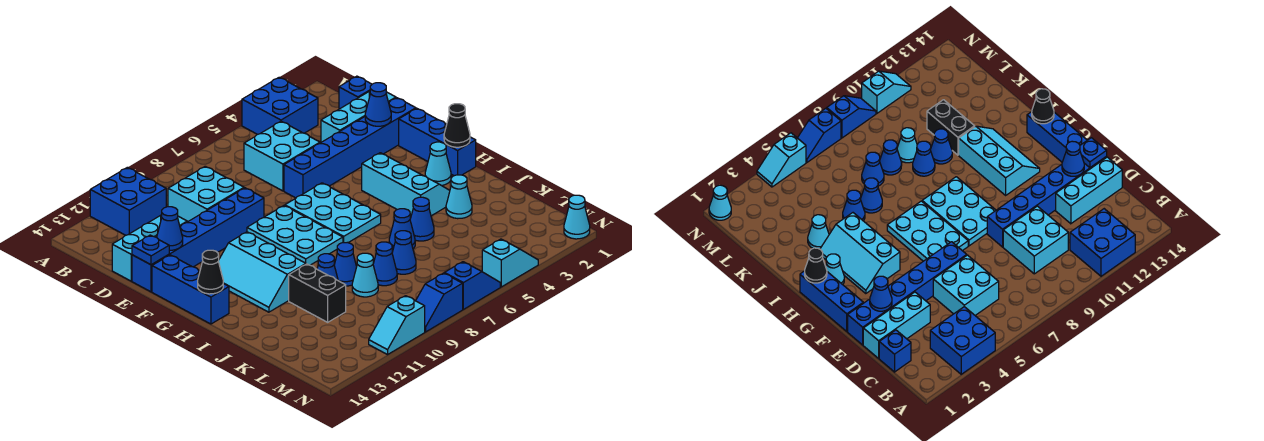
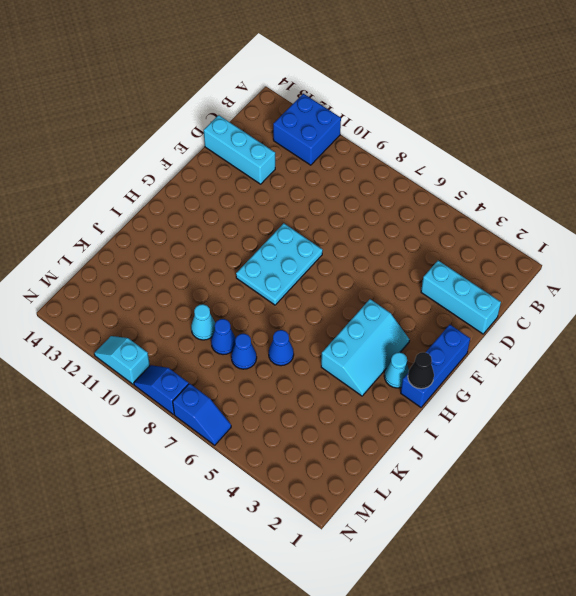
none -> blue 2x2 brick [242,77,318,134]
none -> blue 1x1 brick [339,76,372,109]
none -> cyan 2x2 brick [244,121,320,191]
none -> cyan 2x2 brick [168,166,244,222]

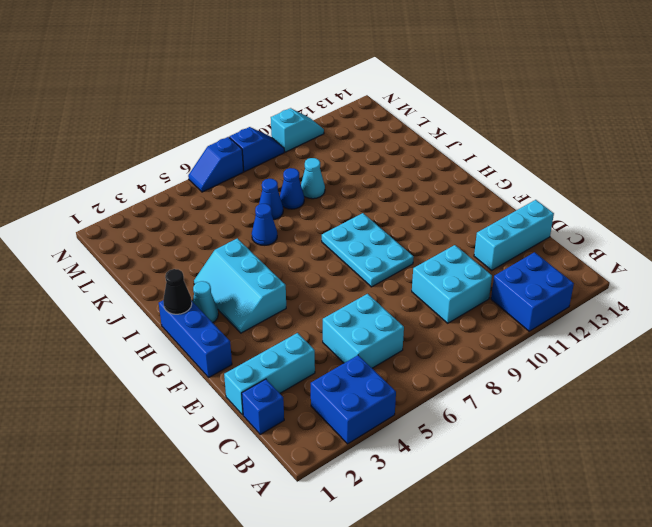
none -> blue 1x6 brick [284,98,416,198]
none -> blue 1x6 brick [132,188,264,292]
none -> cyan 2x3 plate [285,183,381,243]
none -> blue 1x3 brick [152,255,229,324]

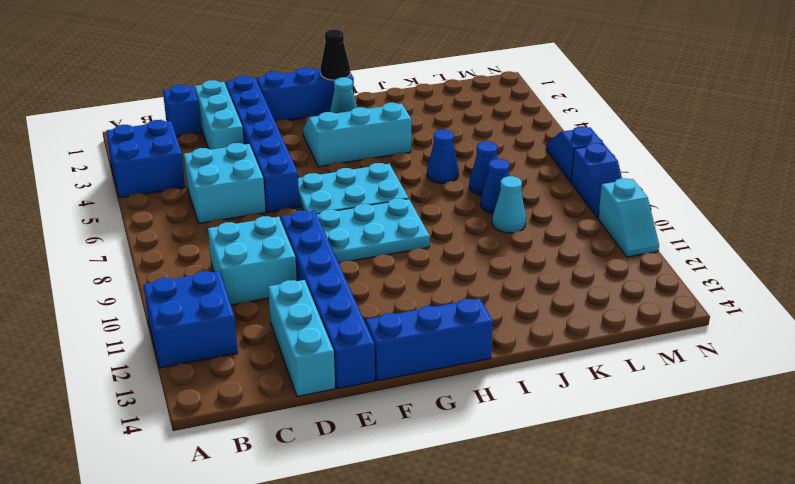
none -> cyan 2x3 slope [219,232,306,312]
none -> cyan 1x1 cone [446,175,472,219]
none -> blue 1x1 cone [410,197,434,241]
none -> blue 1x1 cone [334,243,357,286]

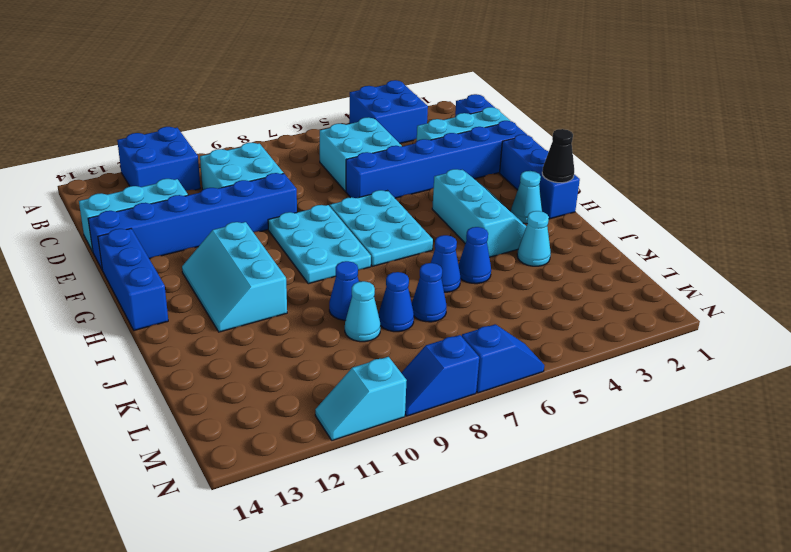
none -> blue 1x1 cone [317,254,338,280]
none -> black 1x2 brick [289,264,346,322]
none -> cyan 1x1 cone [564,195,590,239]
none -> cyan 1x2 slope [482,239,538,287]

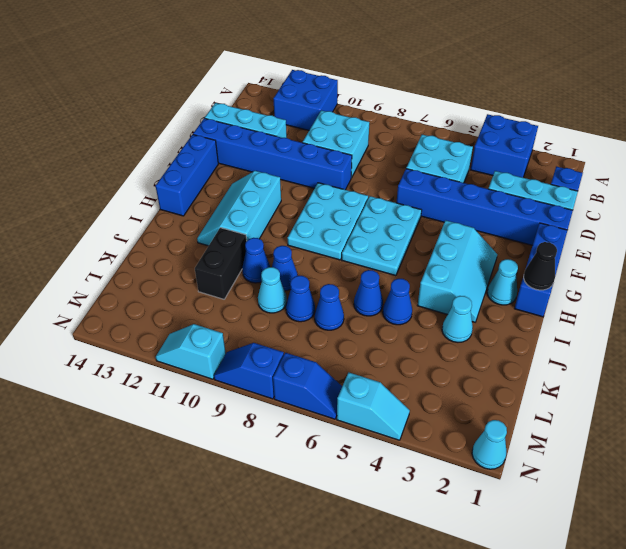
none -> blue 1x1 cone [365,83,391,126]
none -> blue 1x1 cone [157,207,183,250]
none -> blue 1x1 plate [132,235,169,265]
none -> black 1x1 cone [198,250,223,294]

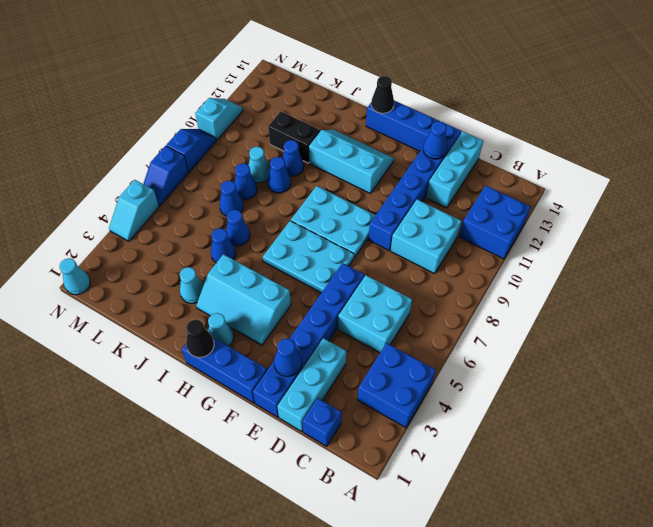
none -> blue 1x1 plate [132,235,169,265]

